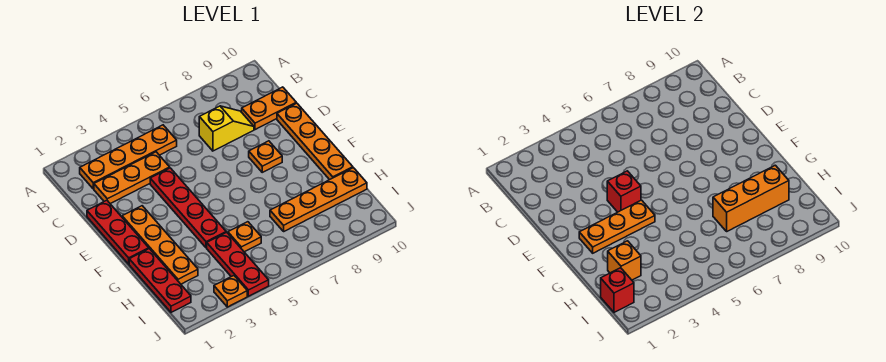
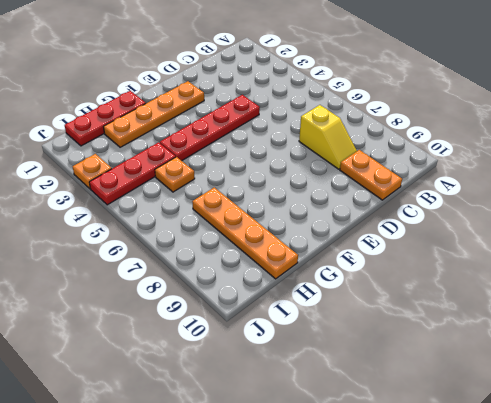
none -> orange 1x4 plate [80,125,177,189]
none -> orange 1x3 plate [94,152,170,204]
none -> red 1x3 plate [87,200,149,264]

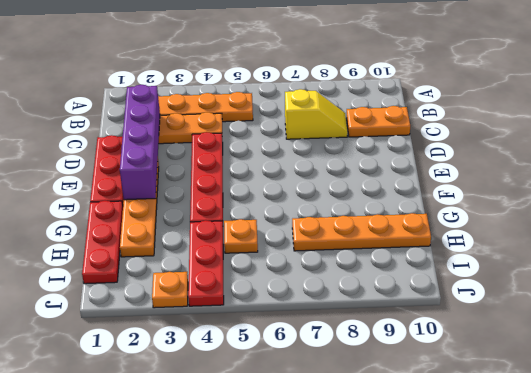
purple 1x4 brick [120,85,160,200] -> orange 1x3 plate [579,200,655,253]
none -> orange 1x4 plate [277,103,353,180]
none -> orange 1x1 plate [249,141,282,172]
none -> red 1x1 brick [607,171,641,212]

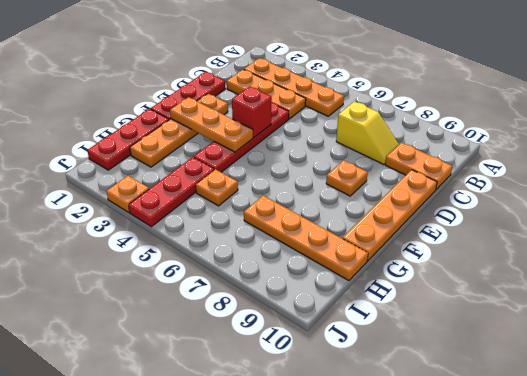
none -> orange 1x1 brick [608,241,641,280]
none -> orange 1x3 brick [713,165,789,231]
none -> red 1x1 brick [601,268,634,312]

